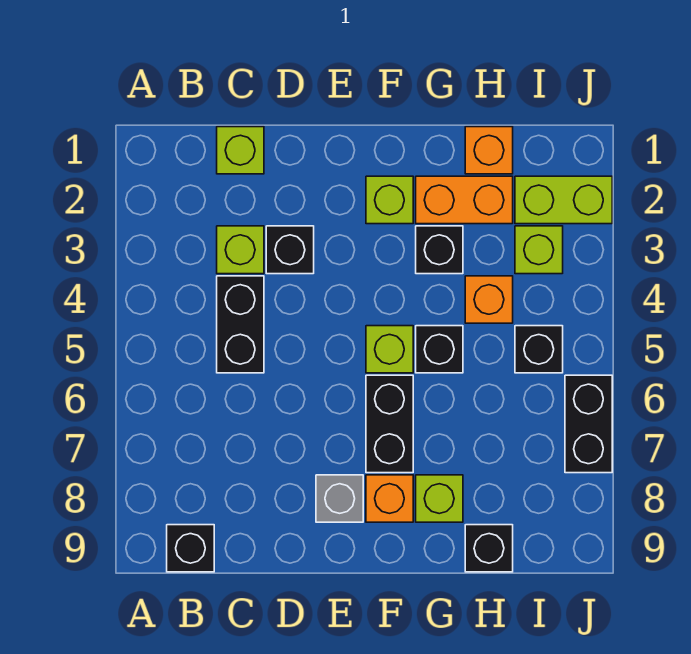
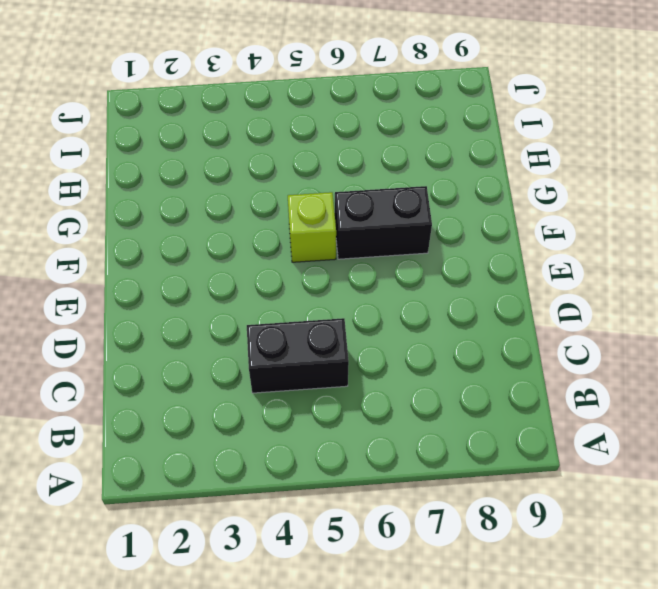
none -> black 1x1 brick [167,525,214,572]
none -> lime 1x1 brick [217,127,264,174]
none -> lime 1x1 brick [217,226,264,274]

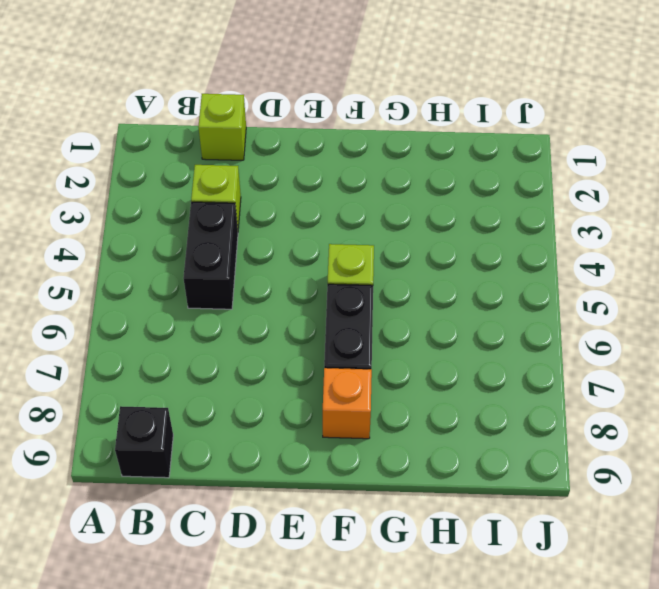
none -> black 1x1 brick [266,226,314,274]
none -> grey 1x1 brick [316,475,363,522]
none -> lime 1x1 brick [366,176,413,224]

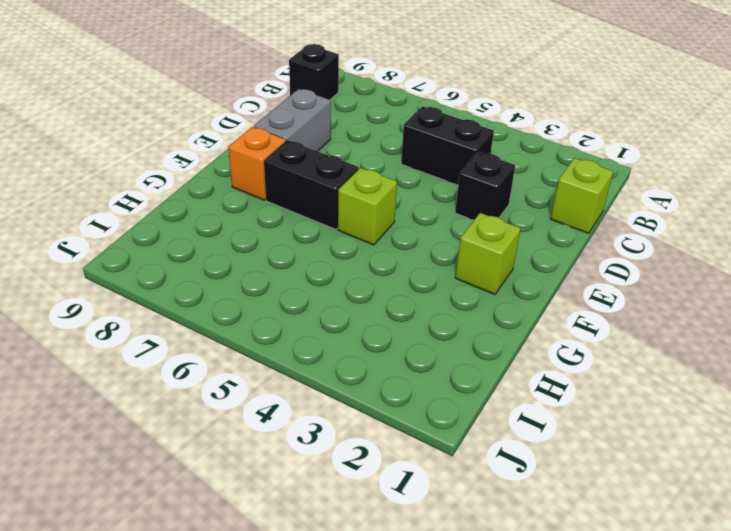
grey 1x2 brick [254,89,331,151] -> grey 1x1 brick [316,475,363,522]
none -> lime 1x1 brick [217,226,264,274]
none -> orange 1x2 brick [416,176,513,224]
none -> black 1x1 brick [416,226,463,274]

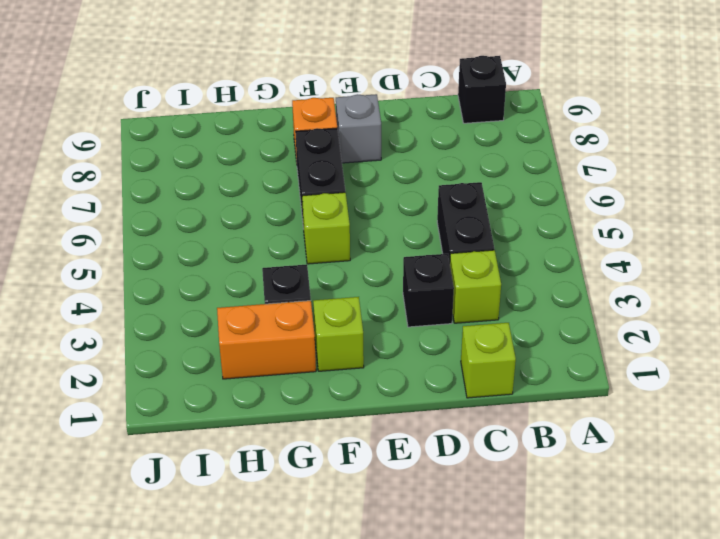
none -> black 1x1 brick [416,326,463,373]
none -> lime 1x1 brick [416,475,463,522]
none -> orange 1x1 brick [465,127,513,174]

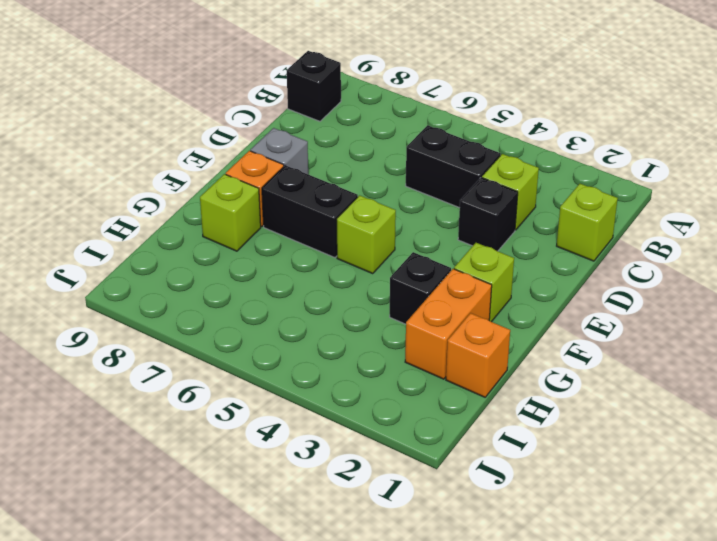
none -> black 1x1 brick [416,326,463,373]
none -> orange 1x1 brick [465,276,513,323]
none -> black 1x1 brick [465,525,513,572]

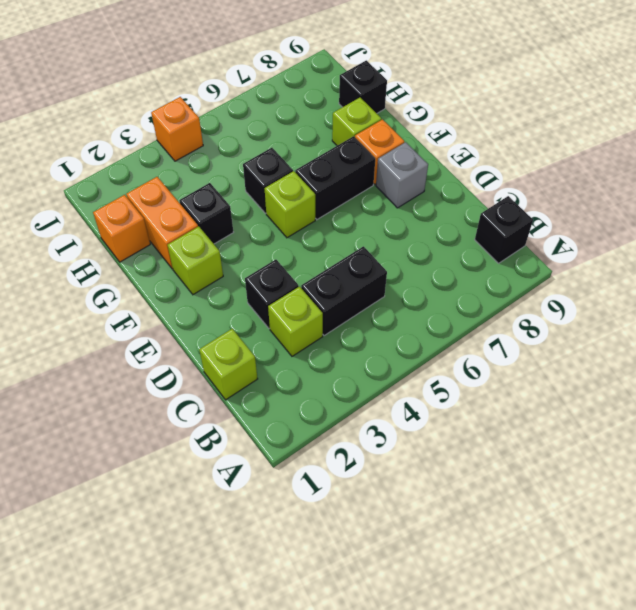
orange 1x1 brick [151,97,203,161] -> orange 1x1 brick moved to [465,276,513,323]
none -> lime 1x2 brick [515,176,612,224]
none -> lime 1x1 brick [515,226,563,274]
none -> black 1x1 brick [515,326,563,373]

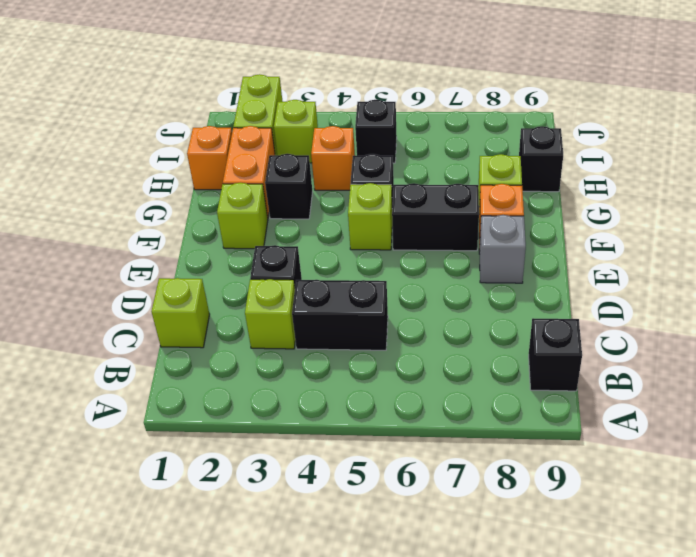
none -> black 1x2 brick [565,375,612,473]

